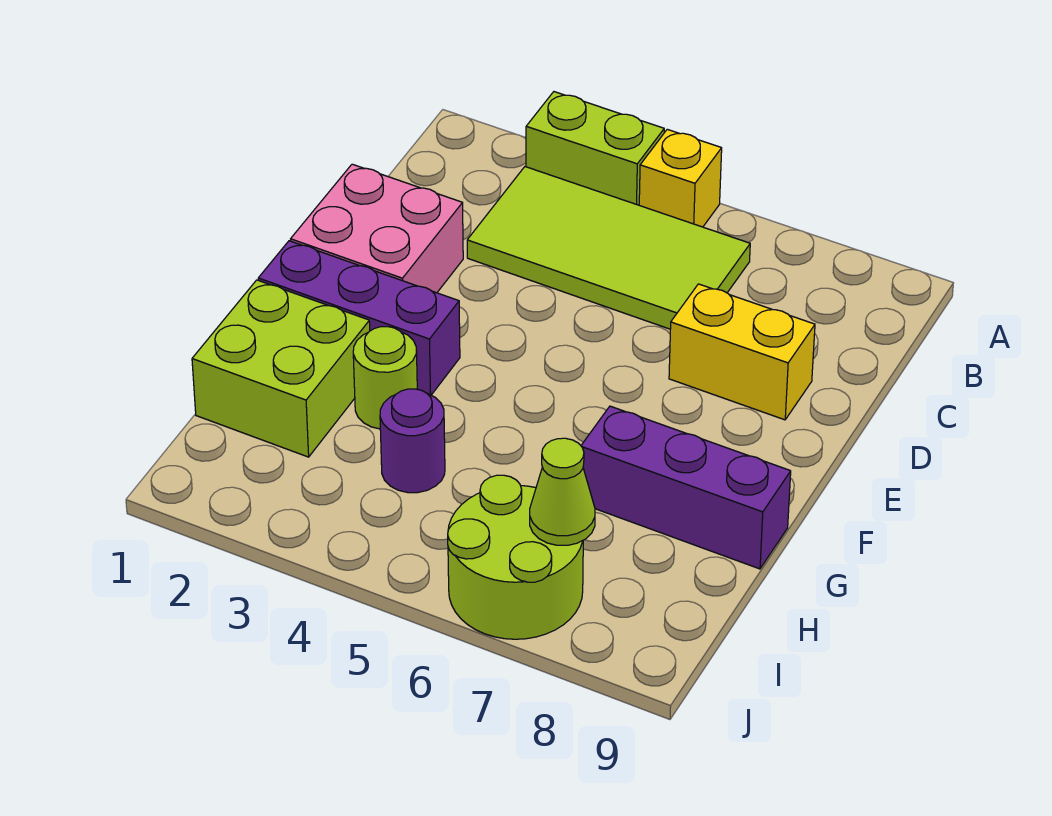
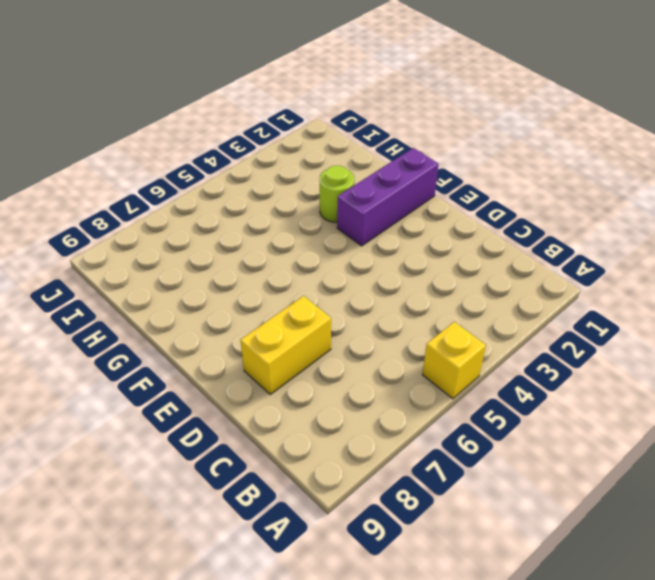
none -> lime 1x2 brick [526,92,664,205]
none -> lime 2x4 tile [467,167,750,329]
none -> pink 2x2 brick [291,164,463,293]

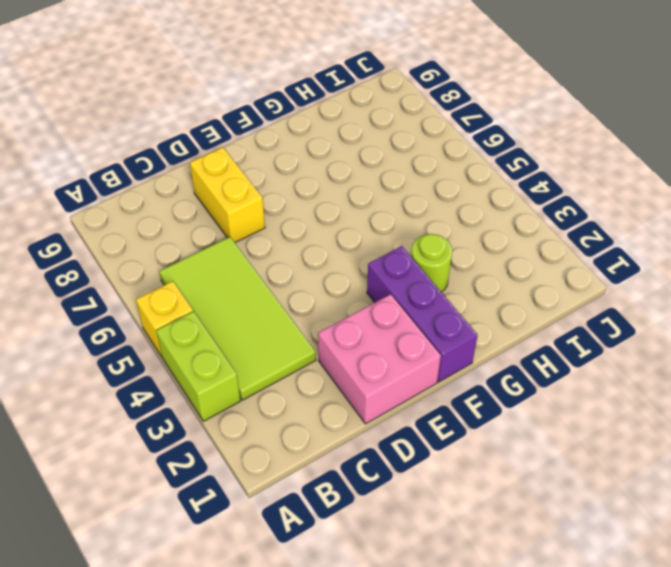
none -> lime 2x2 brick [192,280,370,457]
none -> purple 1x3 brick [581,406,791,569]
none -> purple 1x1 round brick [380,389,445,493]

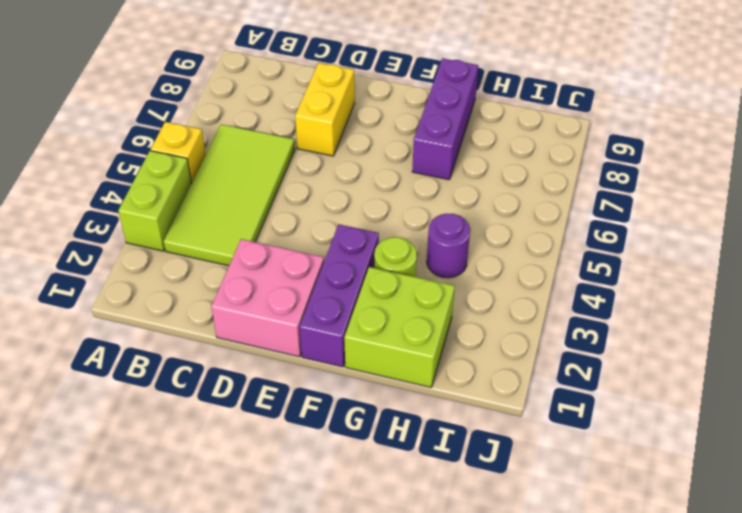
none -> lime 2x2 round brick [448,475,583,639]
none -> lime 1x1 cone [530,438,595,545]

